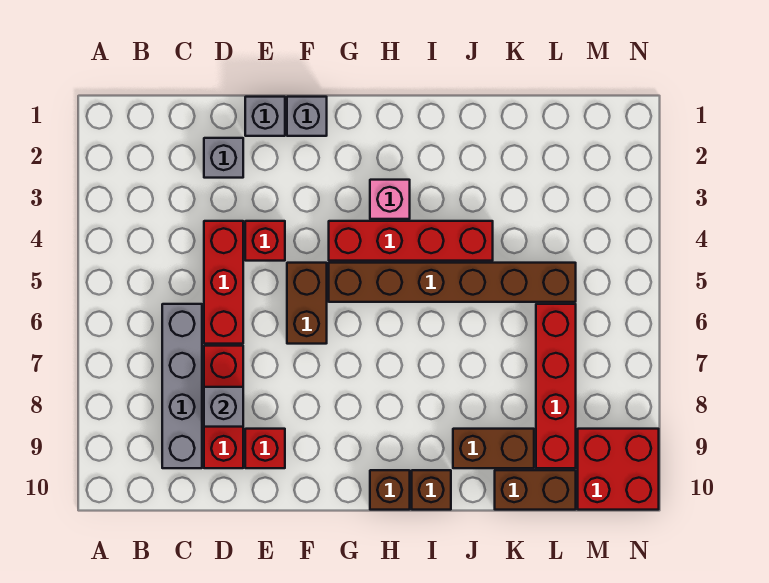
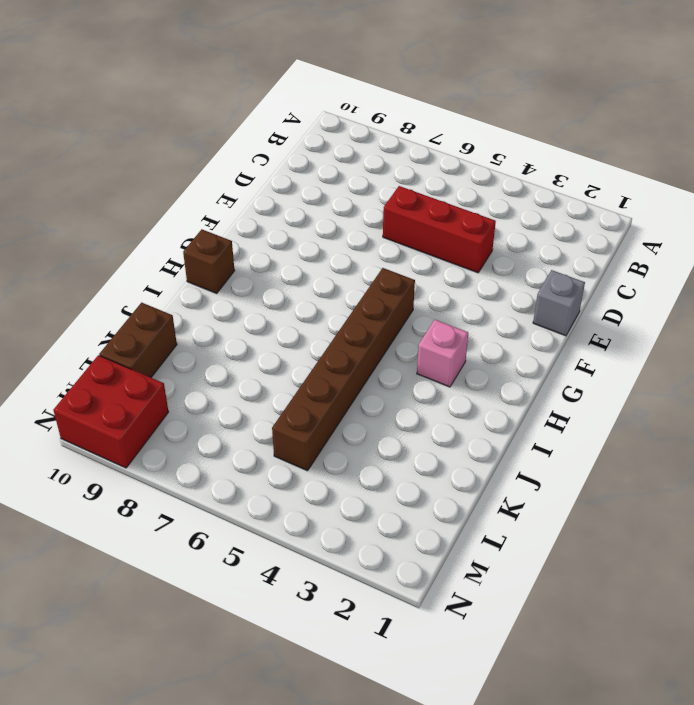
none -> grey 1x4 brick [162,304,202,468]
none -> grey 1x1 brick [204,138,243,178]
none -> red 1x3 brick [204,346,243,468]

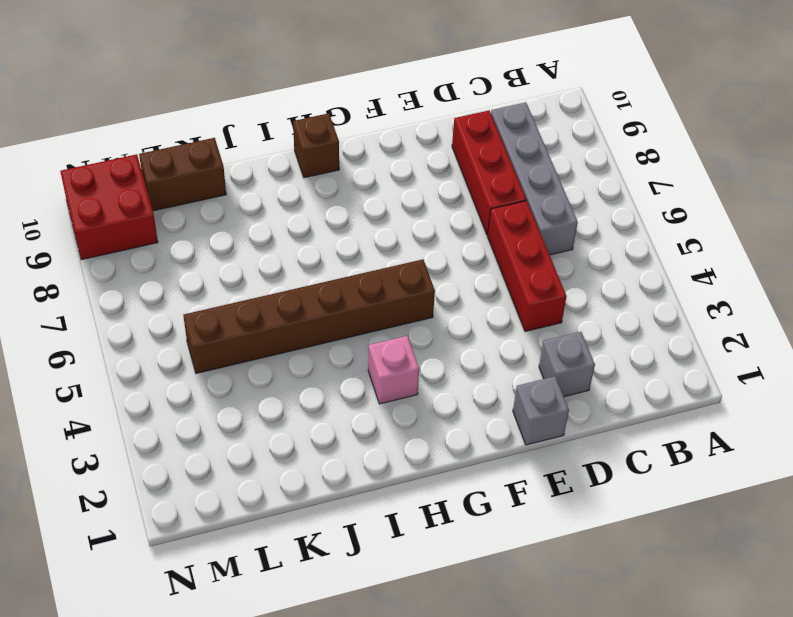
none -> red 1x1 brick [245,221,285,261]
none -> red 1x1 brick [245,429,285,468]
none -> grey 1x1 brick [287,97,327,136]

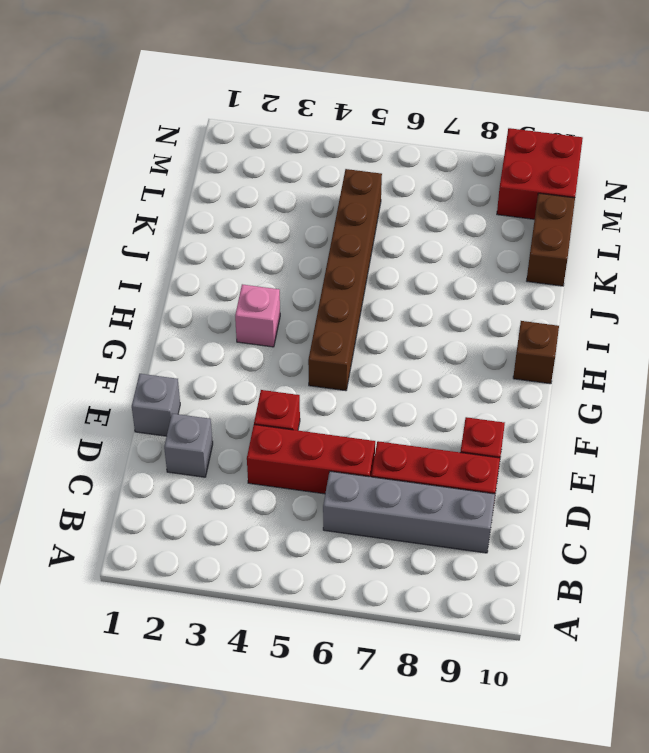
none -> grey 1x1 brick [287,97,327,136]
none -> brown 1x2 brick [287,263,327,344]
none -> red 1x4 brick [329,221,493,261]

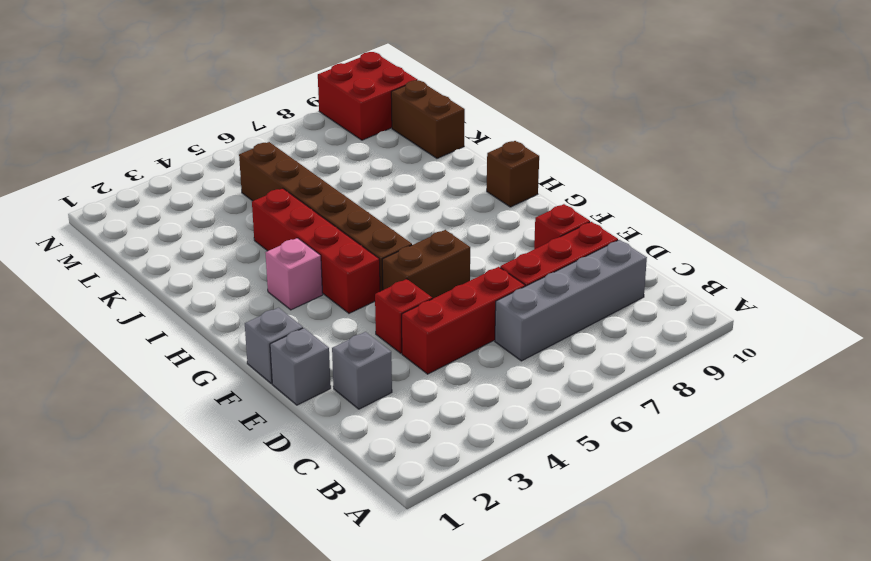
none -> brown 1x1 brick [412,470,451,510]
none -> brown 1x2 brick [453,429,534,468]
none -> red 1x4 brick [536,304,576,468]

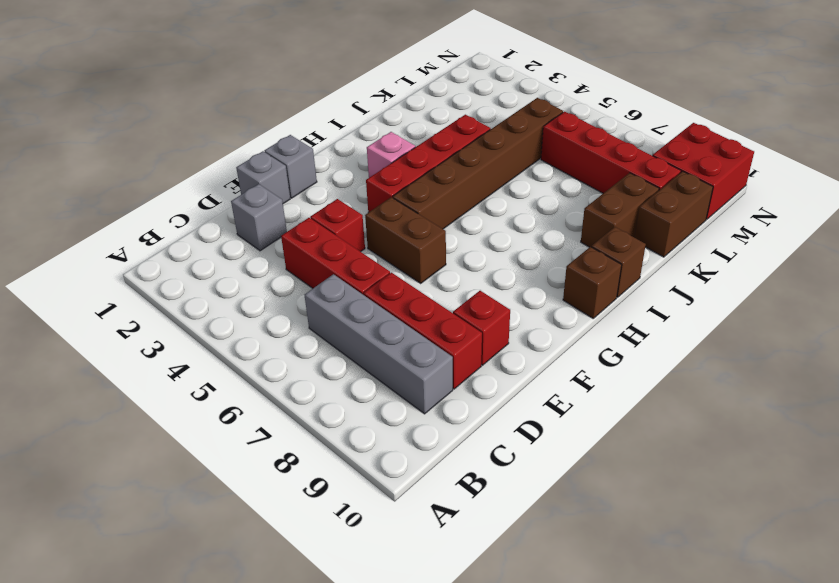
none -> grey 1x1 brick [204,387,243,427]

